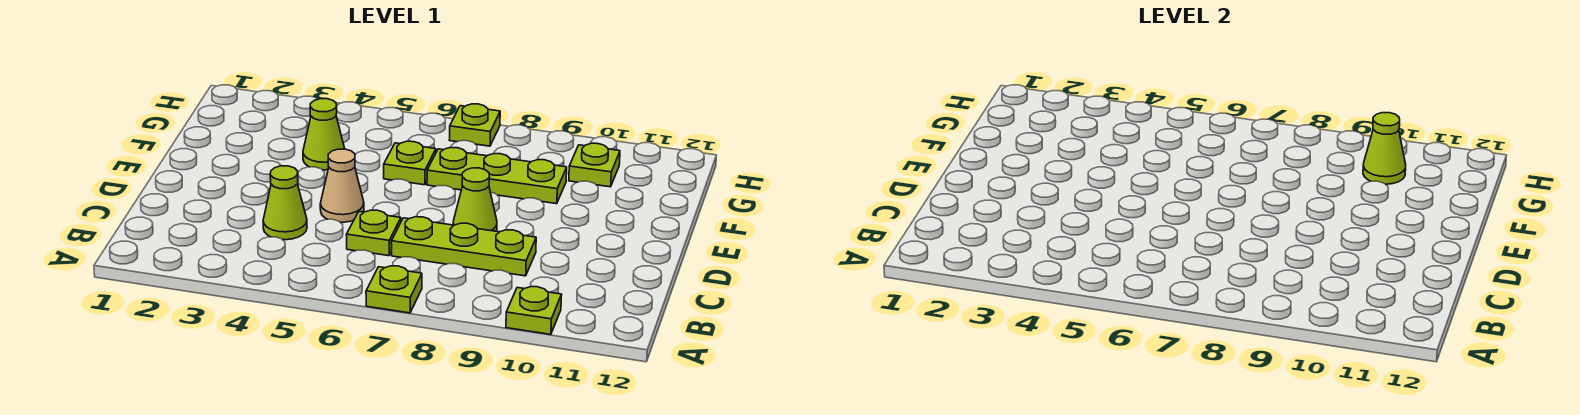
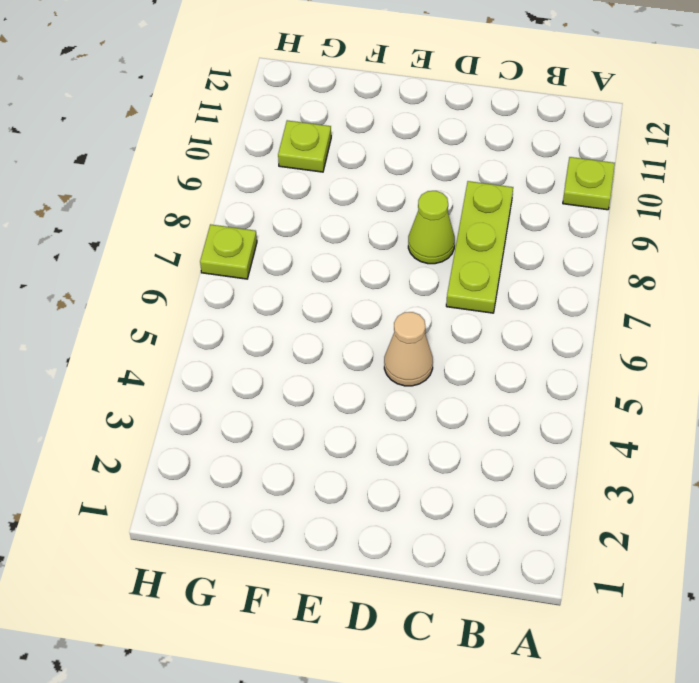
none -> lime 1x1 plate [366,266,422,313]
none -> lime 1x1 cone [263,166,307,240]
none -> lime 1x1 plate [346,210,401,256]

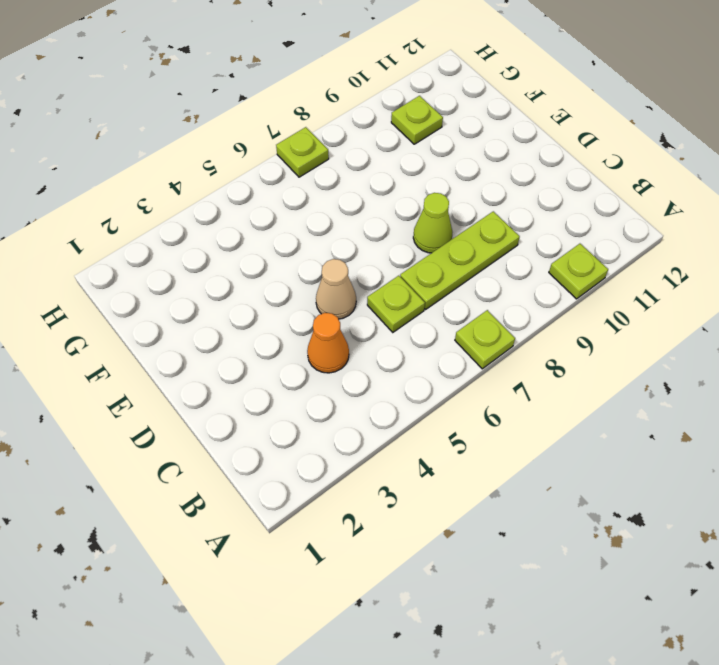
orange 1x1 cone [307,313,349,373] -> lime 1x1 cone [263,166,307,240]
none -> lime 1x1 cone [303,99,345,170]
none -> lime 1x1 plate [384,141,436,185]
none -> lime 1x3 plate [427,148,567,204]

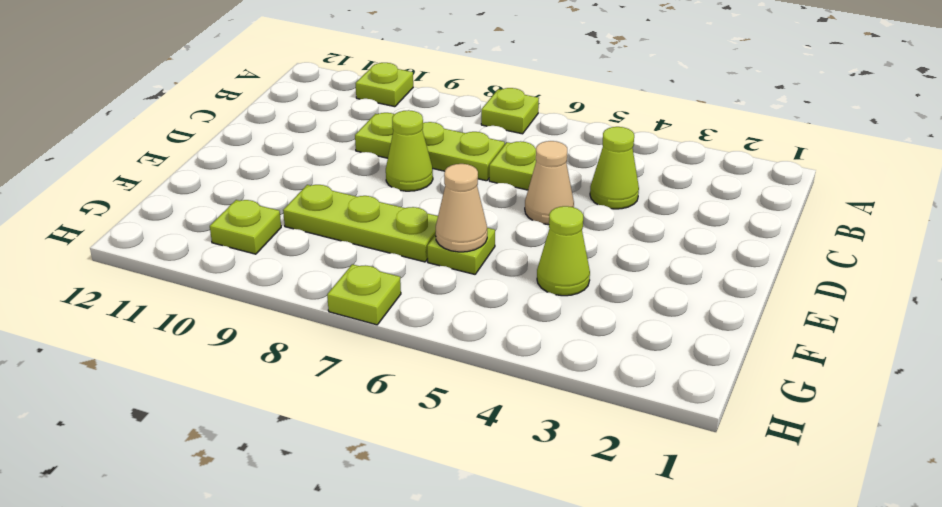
tan 1x1 cone [436,164,487,252] -> none
none -> lime 1x1 cone [1363,113,1406,184]

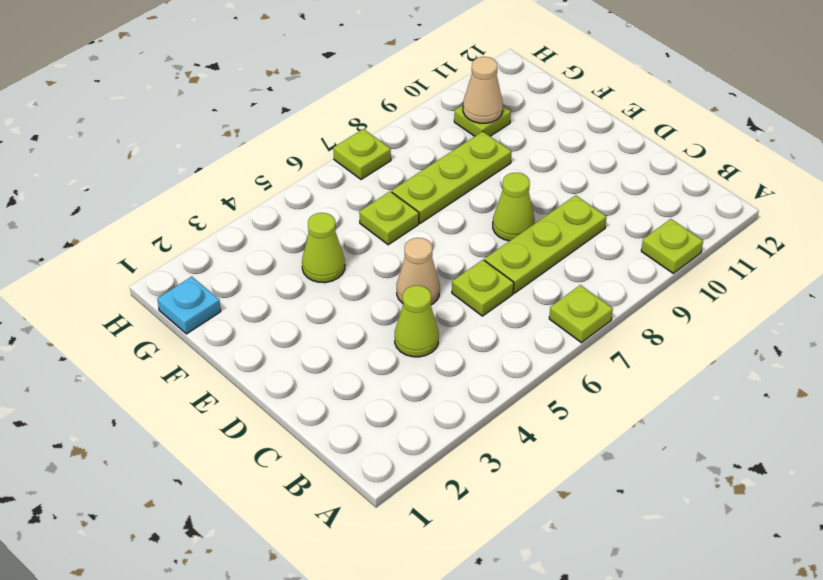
cyan 1x1 plate [157,277,221,334] -> none
tan 1x1 cone [463,57,503,123] -> lime 1x1 cone [1363,113,1406,184]

